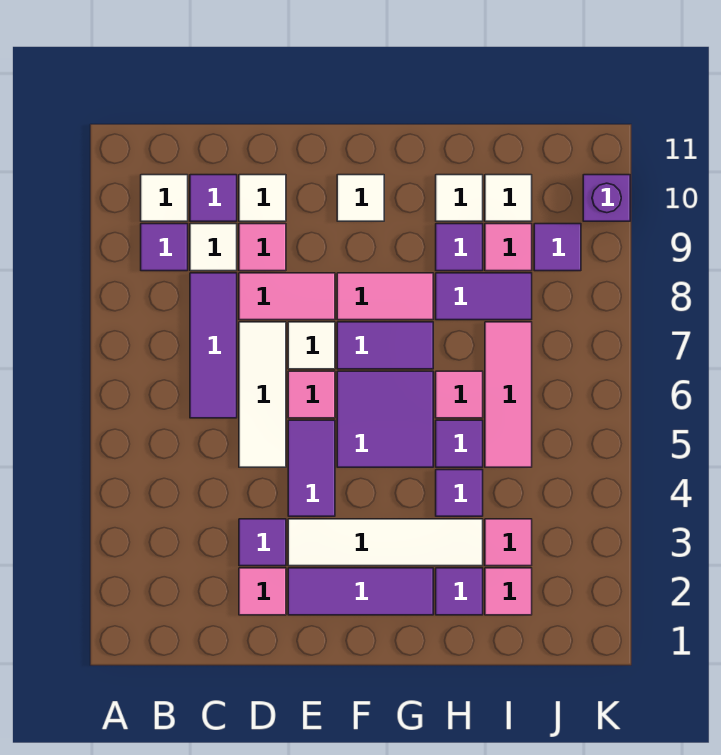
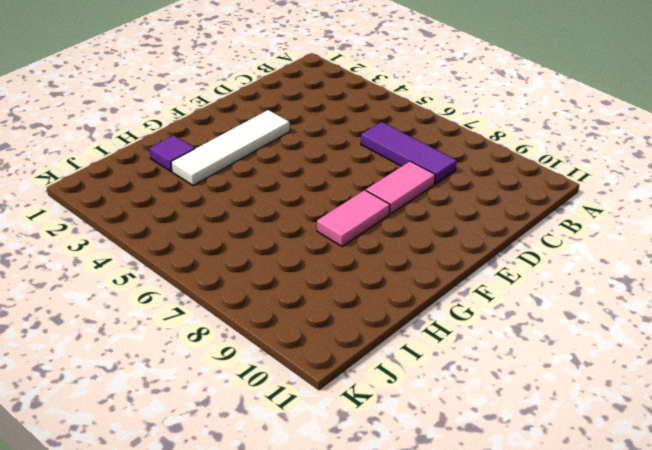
none -> purple 1x1 tile [141,224,188,271]
none -> white 1x1 tile [141,175,188,221]
none -> white 1x1 tile [190,224,237,271]
none -> purple 1x1 tile [190,175,237,221]

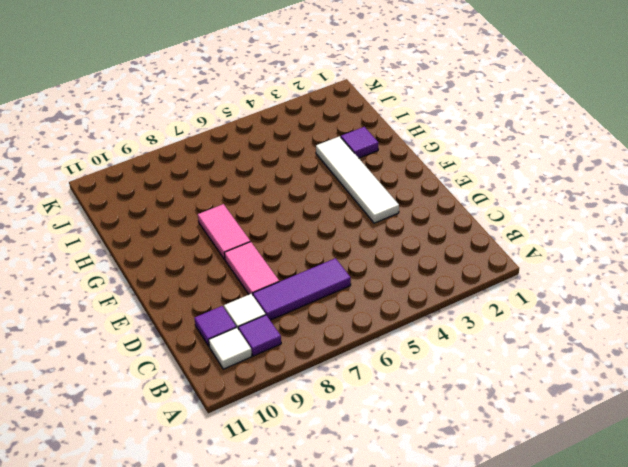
none -> pink 1x1 tile [239,568,286,615]
none -> purple 1x1 tile [239,519,286,566]
none -> white 1x3 tile [239,322,286,467]
none -> pink 1x1 tile [239,224,286,271]

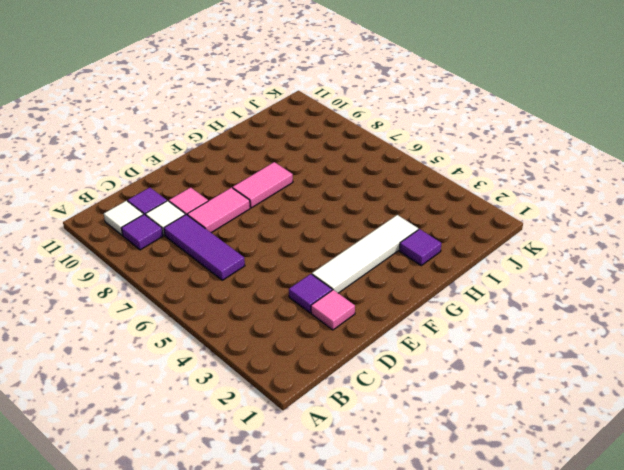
none -> white 1x3 tile [239,322,286,467]
none -> white 1x1 tile [239,175,286,221]
none -> purple 1x3 tile [288,568,433,615]
none -> purple 1x2 tile [288,420,335,516]

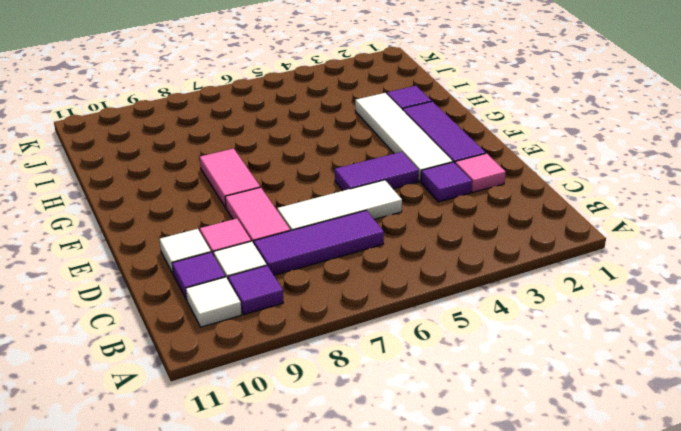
none -> pink 1x1 tile [288,371,335,418]
none -> white 1x1 tile [288,322,335,369]
none -> purple 2x2 tile [337,371,433,467]
none -> purple 1x2 tile [337,322,433,369]

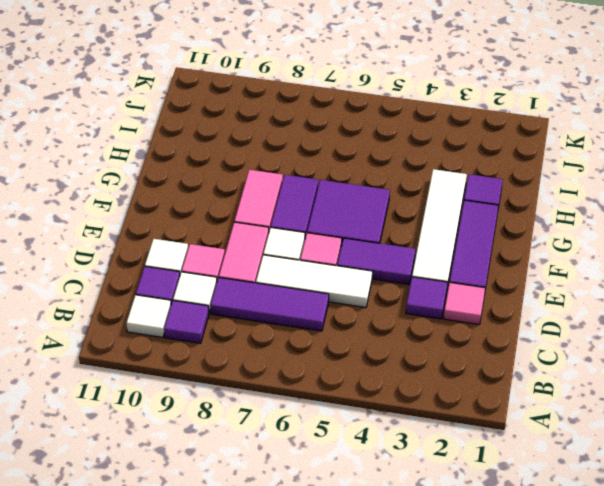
none -> white 1x1 tile [337,175,384,221]
none -> purple 1x1 tile [436,470,483,516]
none -> purple 1x1 tile [436,420,483,467]
none -> pink 1x1 tile [436,371,483,418]

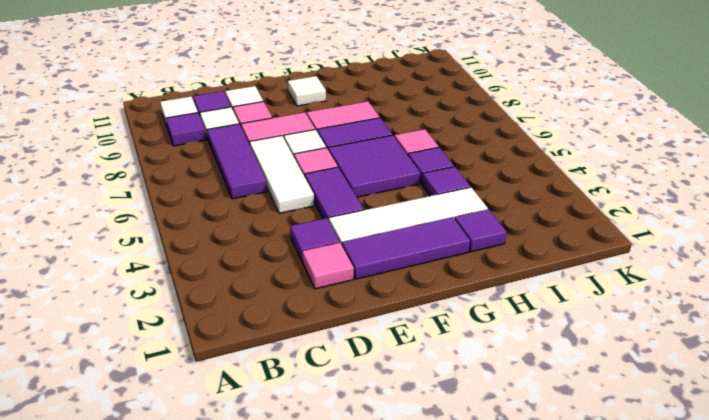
none -> purple 1x2 tile [436,273,532,320]
none -> purple 1x1 tile [436,224,483,271]
none -> white 1x1 tile [436,175,483,221]
none -> pink 1x1 tile [485,568,532,615]

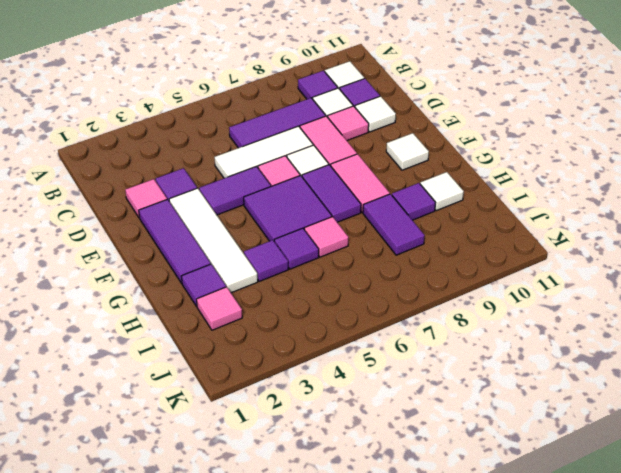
none -> pink 1x1 tile [485,519,532,566]
none -> pink 1x3 tile [485,322,532,467]
none -> pink 1x1 tile [485,224,532,271]
none -> white 1x1 tile [485,175,532,221]

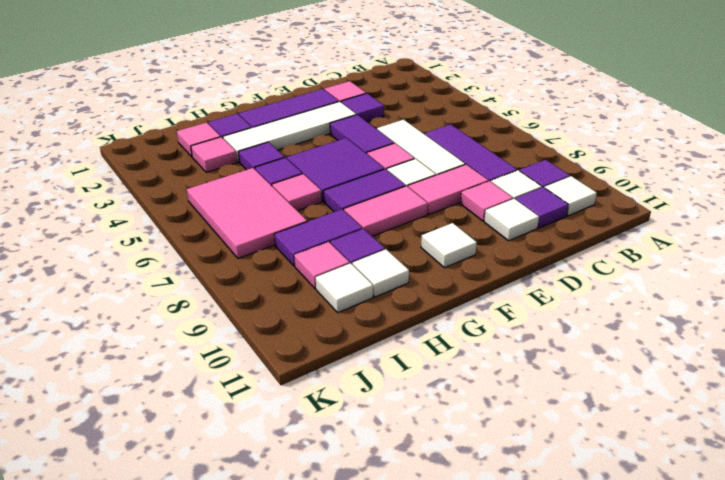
pink 2x3 tile [187,168,307,259] -> pink 1x3 tile [485,322,532,467]
none -> purple 1x1 tile [534,224,581,271]
none -> purple 1x1 brick [583,175,630,221]

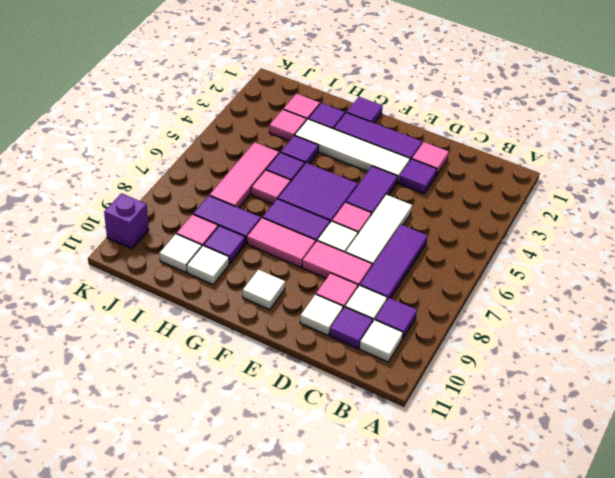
purple 1x1 tile [347,97,383,123] -> purple 1x1 tile moved to [534,224,581,271]

